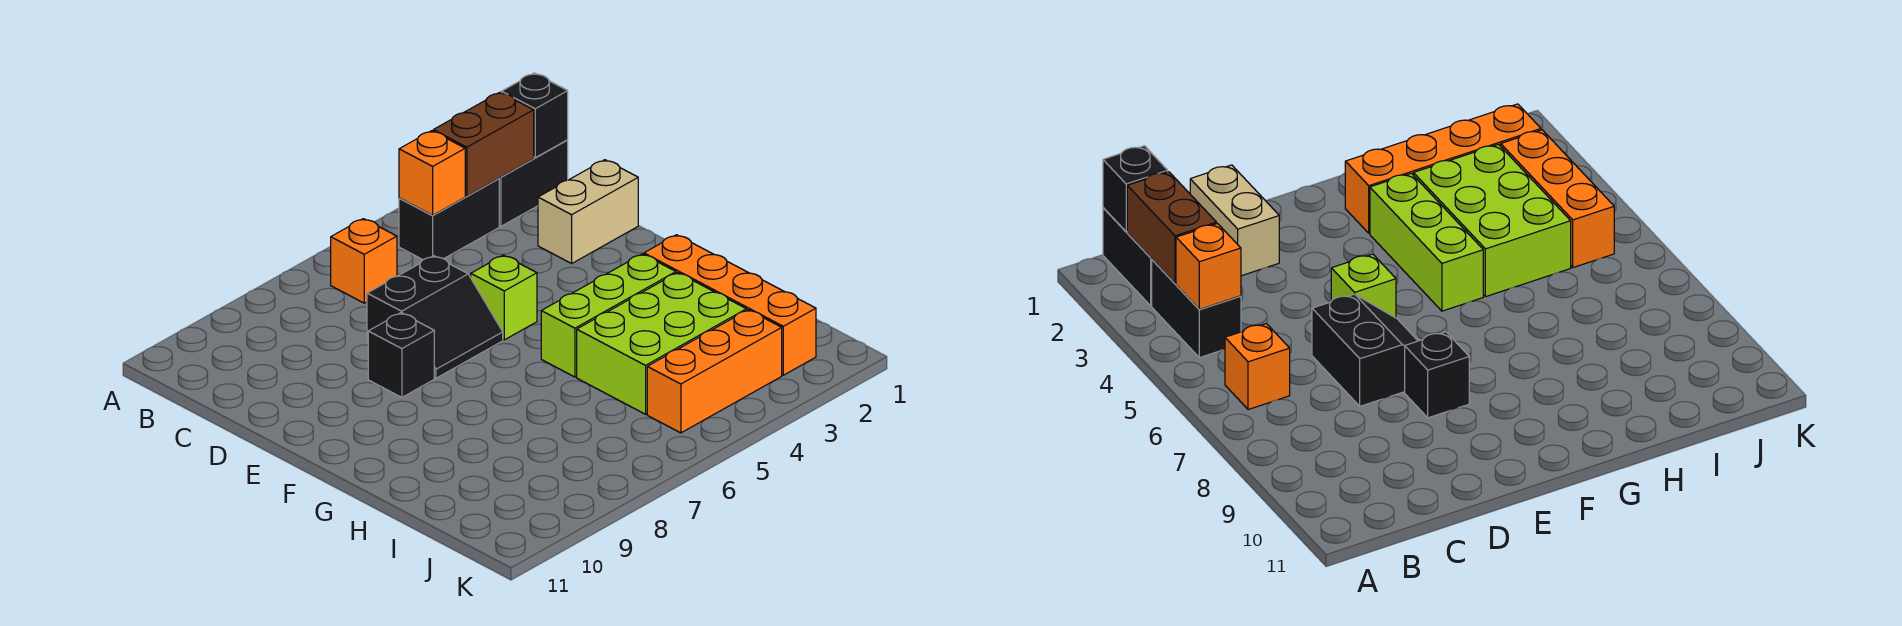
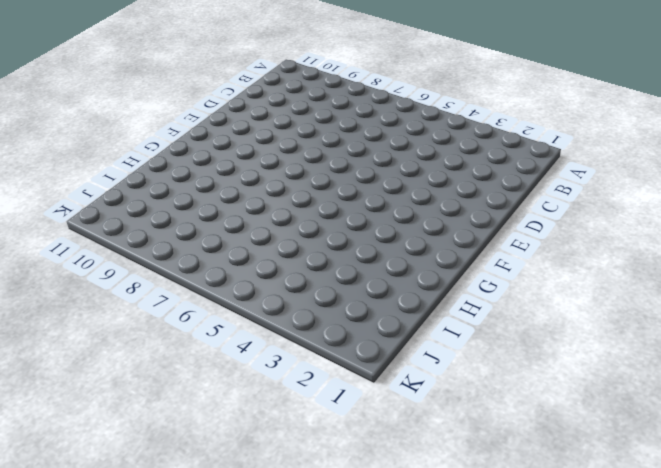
none -> black 1x2 brick [499,140,568,226]
none -> black 1x2 brick [399,179,499,260]
none -> orange 1x1 brick [331,219,397,303]

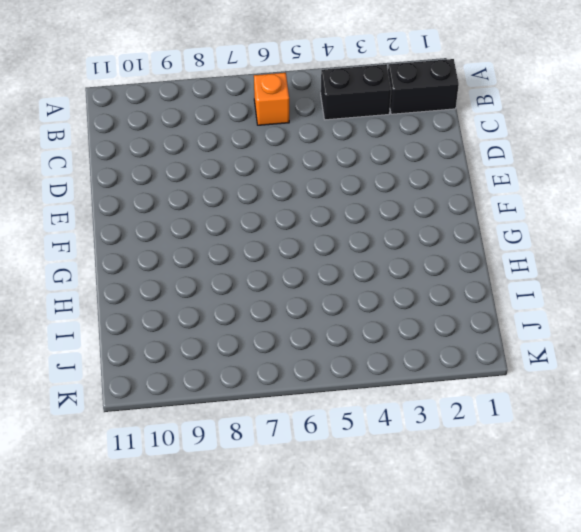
none -> tan 1x2 brick [538,160,638,264]
none -> black 2x2 slope [367,256,503,378]
none -> lime 1x1 brick [471,255,537,340]

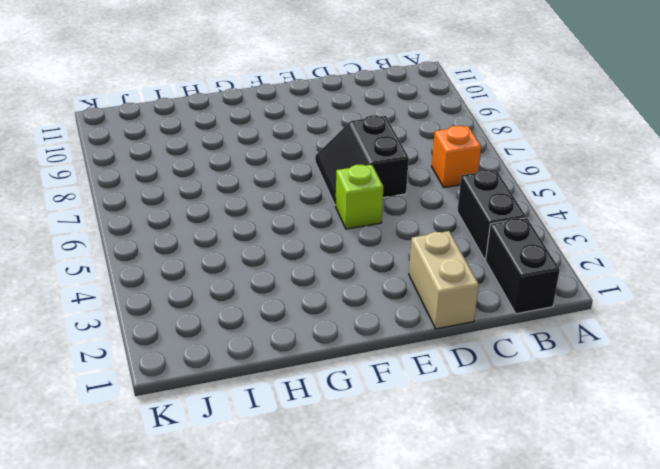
none -> black 1x1 brick [368,313,434,397]
none -> orange 1x4 brick [644,235,816,375]
none -> lime 1x3 brick [541,254,676,377]

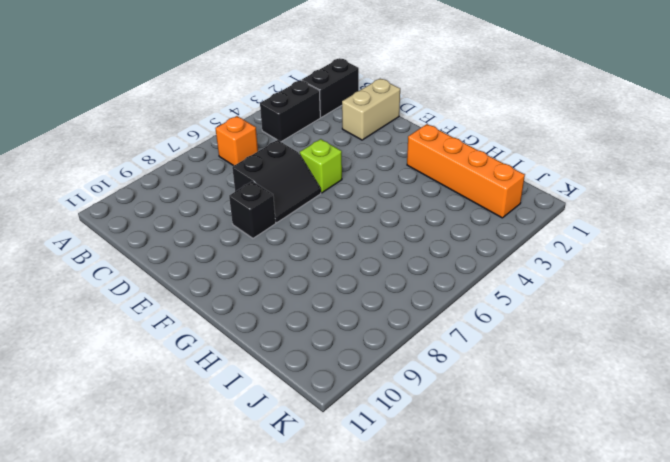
none -> lime 1x3 brick [541,254,676,377]
none -> lime 2x3 brick [577,273,746,414]
none -> orange 1x3 brick [647,310,782,433]

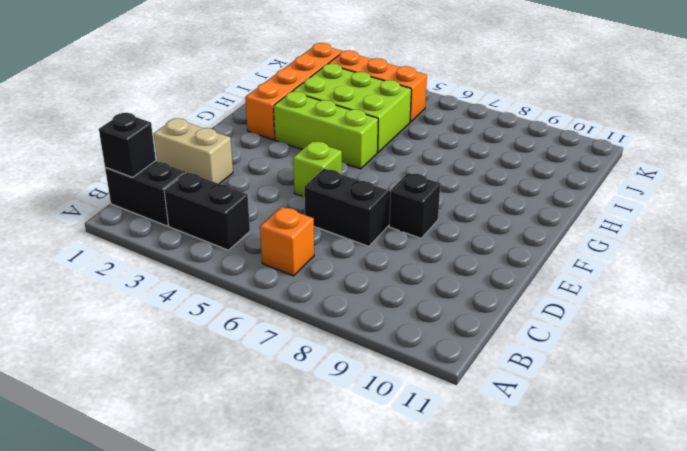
none -> brown 1x2 brick [433,92,534,196]
none -> orange 1x1 brick [399,131,465,215]

